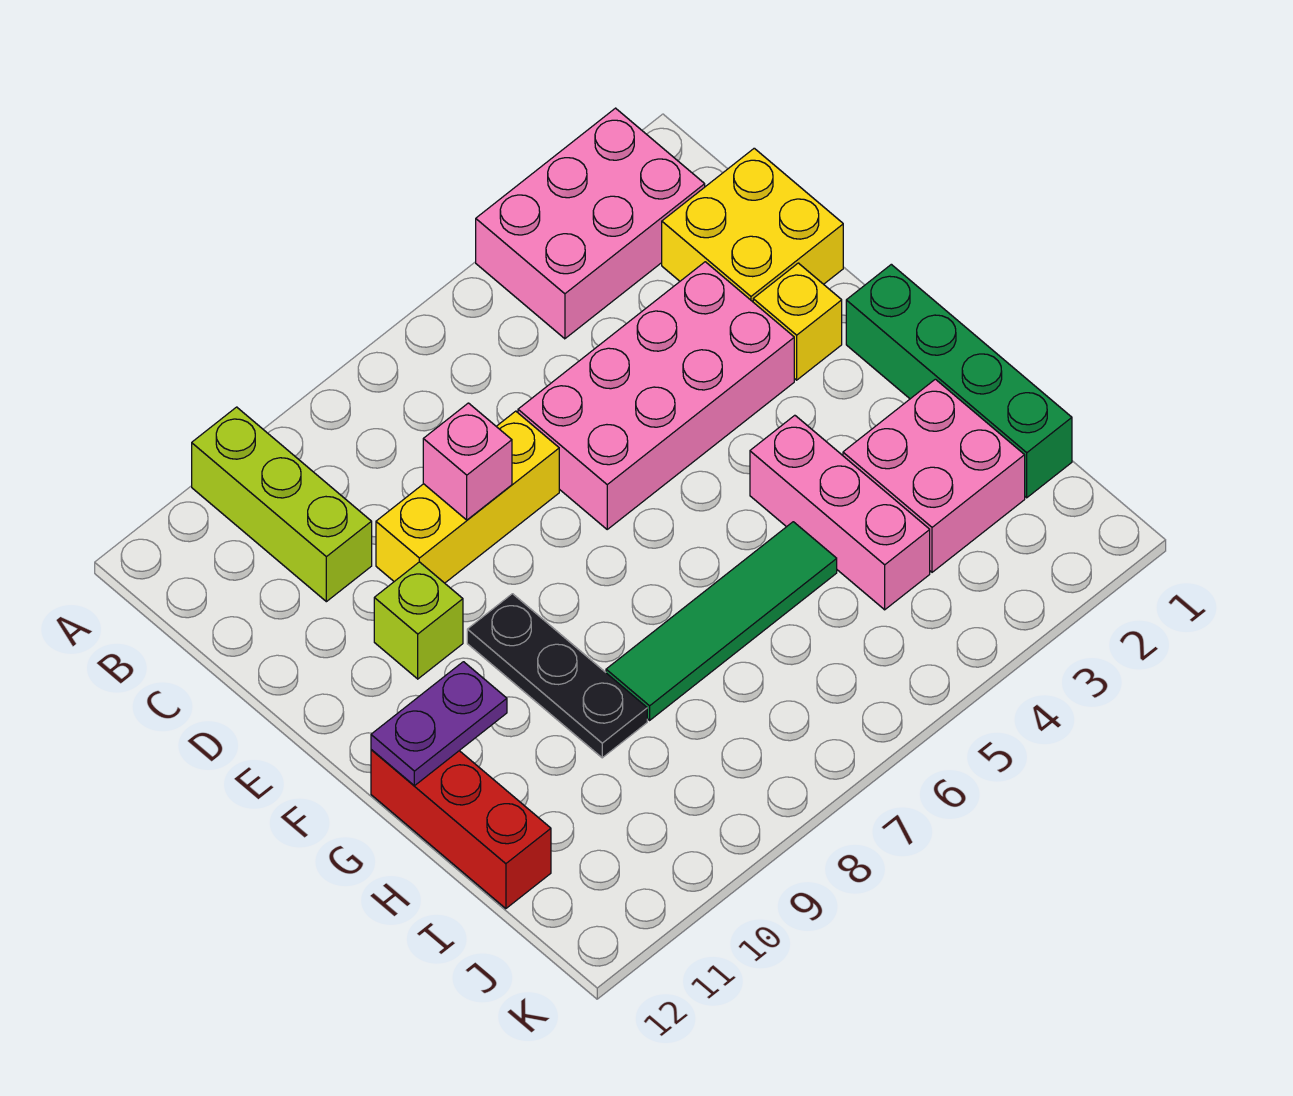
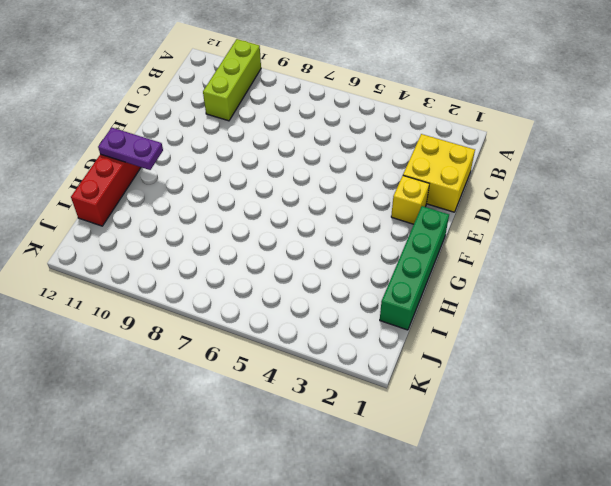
none -> pink 2x3 brick [476,108,705,339]
none -> pink 2x4 brick [518,262,794,529]
none -> yellow 1x3 brick [376,411,559,583]

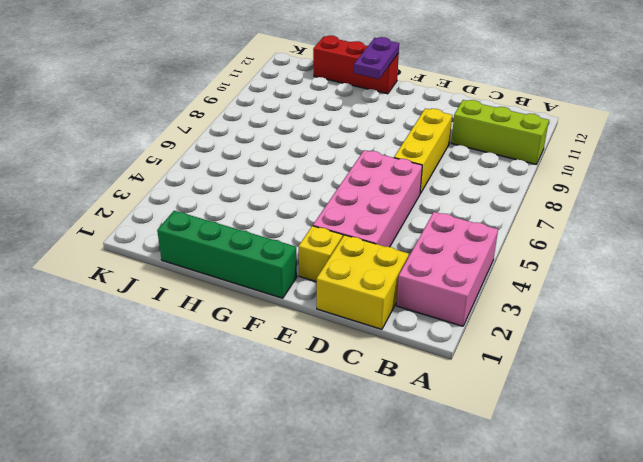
none -> lime 1x1 brick [374,562,463,679]
none -> black 1x3 plate [467,594,647,758]
none -> pink 1x3 brick [750,415,930,610]

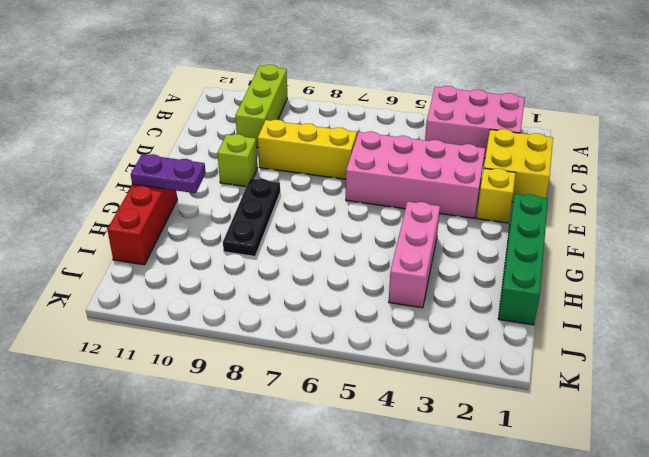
none -> pink 2x2 brick [843,379,1025,572]
none -> green 1x4 tile [606,522,837,720]
none -> pink 1x1 brick [423,403,512,520]

